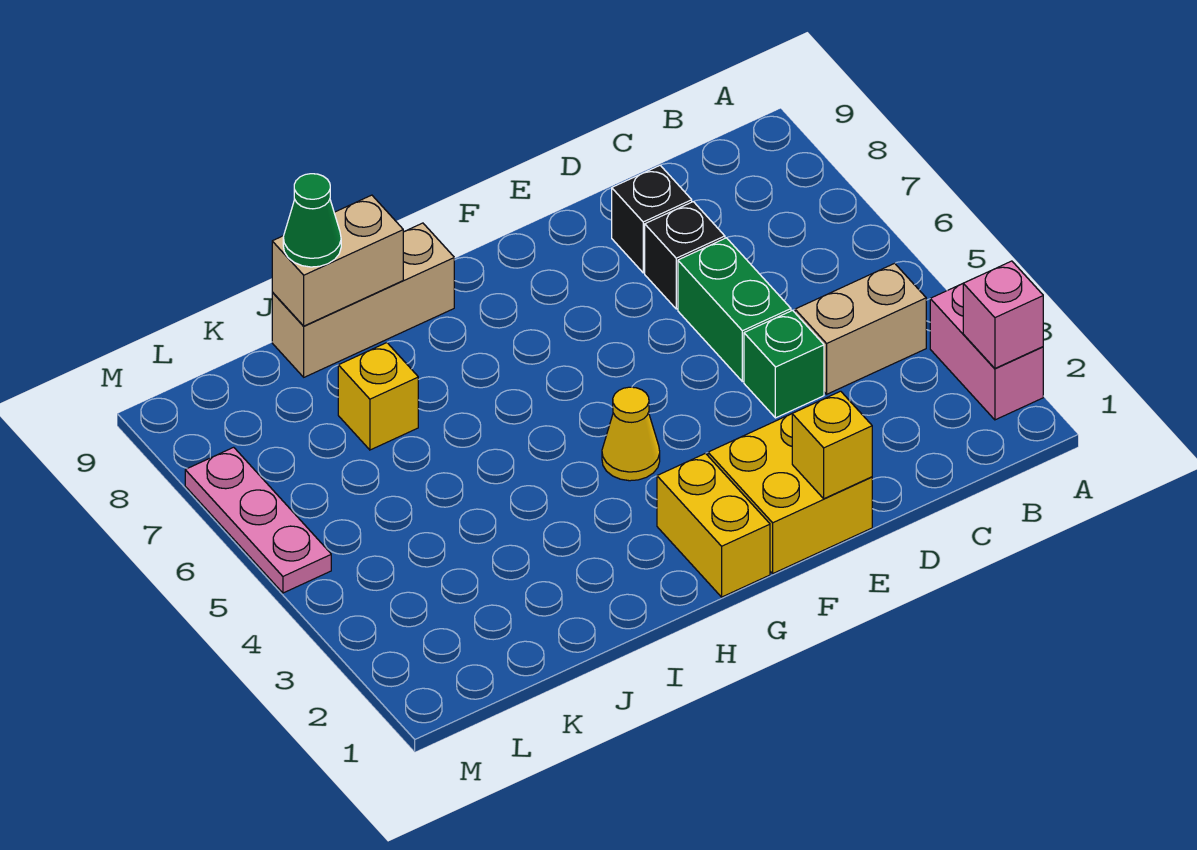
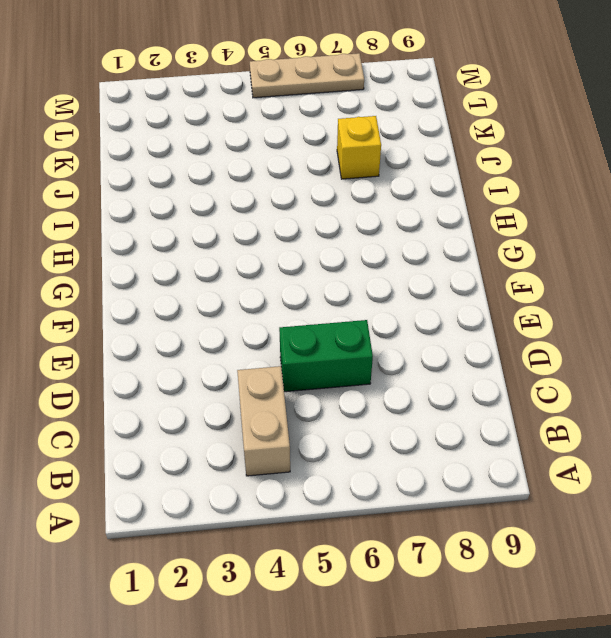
tan 1x3 plate [250,53,364,98] -> pink 1x3 plate [185,447,331,593]
none -> pink 1x2 brick [930,284,1043,420]
none -> green 1x1 brick [744,310,824,418]
none -> black 1x1 brick [645,202,725,309]

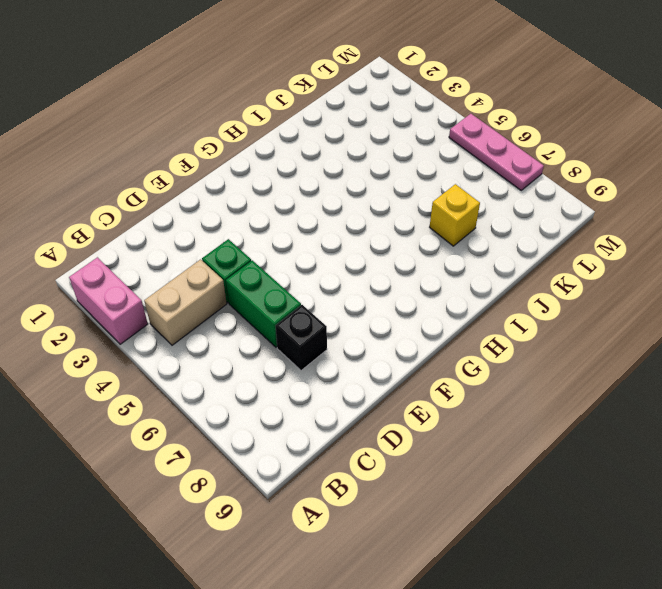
none -> black 1x1 brick [612,165,692,273]
none -> yellow 2x2 brick [708,414,872,573]
none -> yellow 1x2 brick [657,453,770,597]

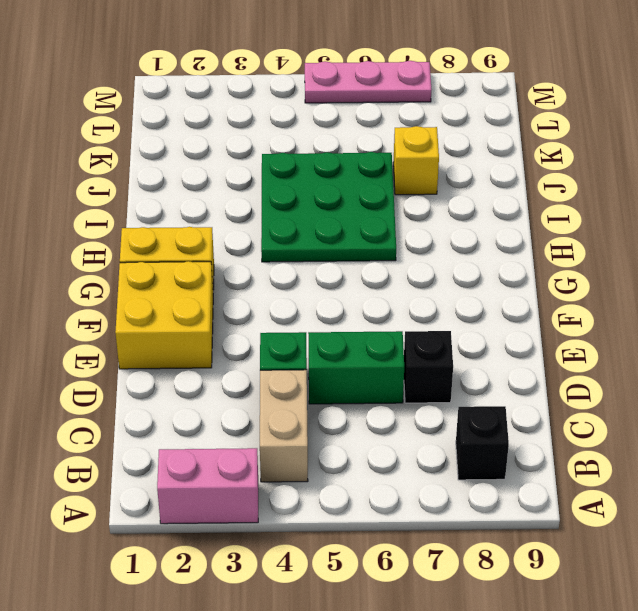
black 1x1 brick [456,406,509,480] -> black 1x1 brick moved to [612,165,692,273]
green 3x3 plate [261,152,396,262] -> none
none -> yellow 1x1 cone [602,387,660,481]
none -> tan 1x3 brick [272,223,454,377]
none -> pink 1x1 brick [963,261,1043,368]

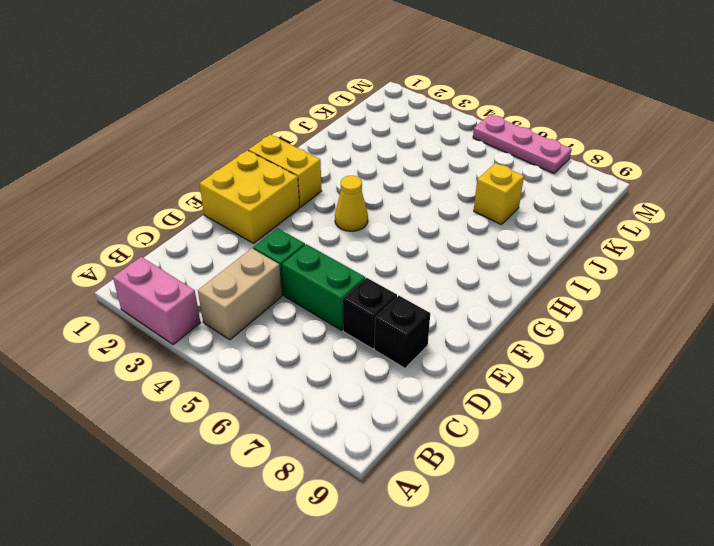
none -> tan 1x3 brick [272,223,454,377]
none -> pink 1x1 brick [963,261,1043,368]
none -> yellow 1x1 brick [792,391,872,499]

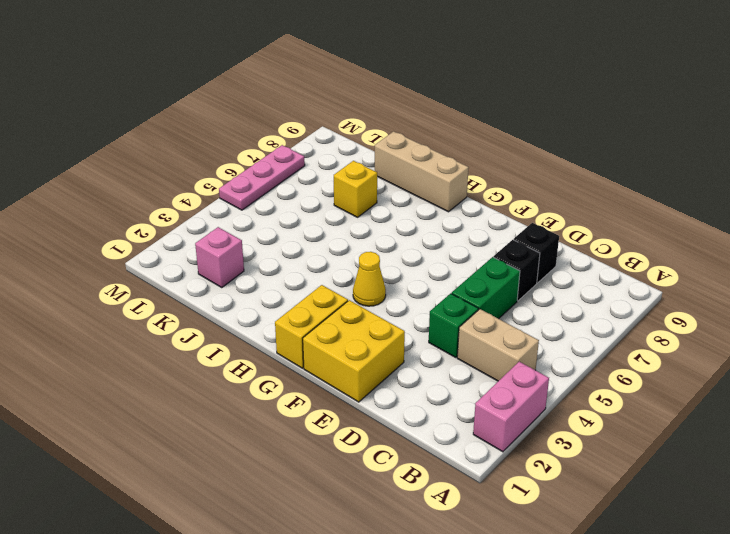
pink 1x1 brick [195,227,244,287] -> pink 1x1 brick moved to [963,261,1043,368]
none -> yellow 1x1 brick [792,391,872,499]
none -> tan 1x2 brick [272,195,403,326]
none -> green 1x1 cone [283,174,341,267]

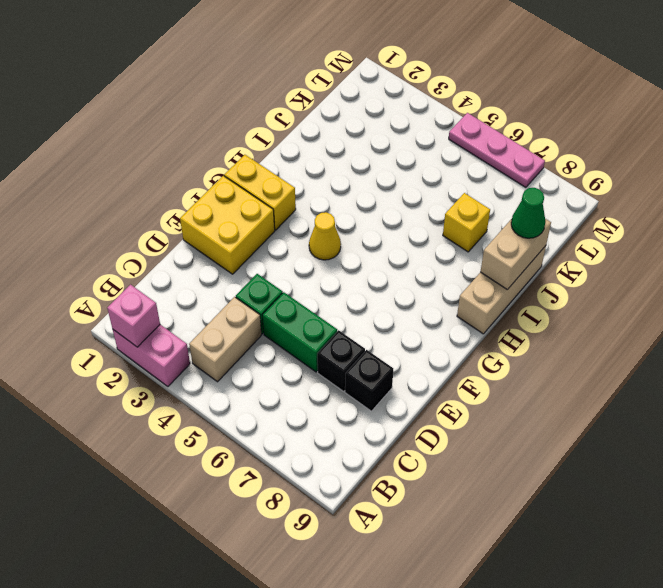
none -> yellow 1x1 brick [792,391,872,499]

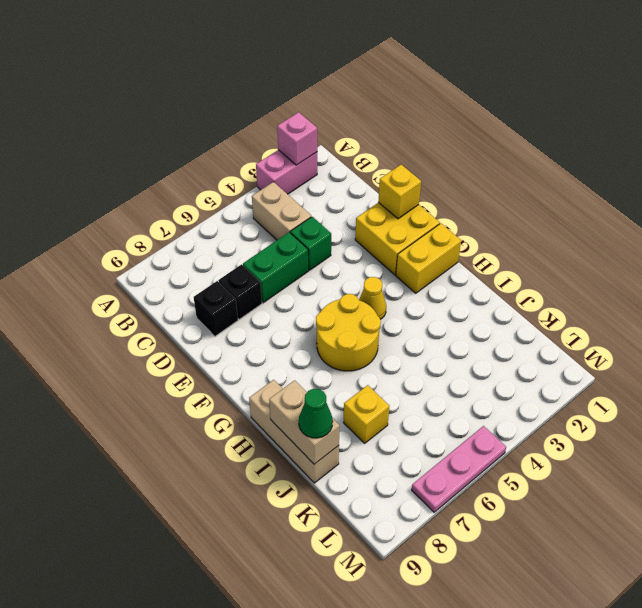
yellow 2x2 round brick [316,294,381,371] -> none

